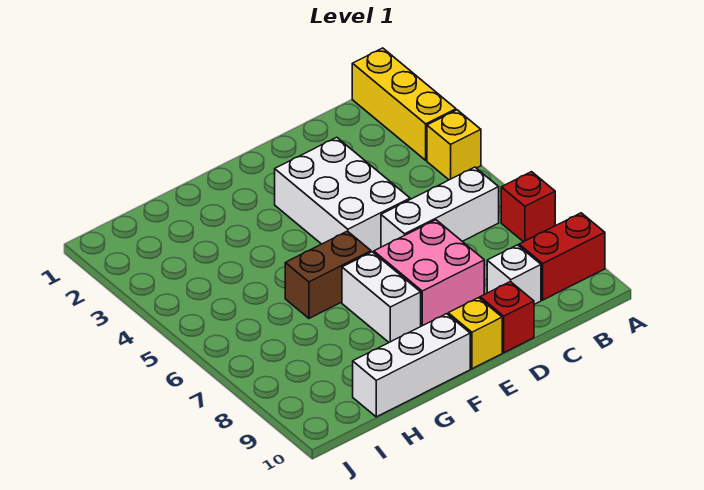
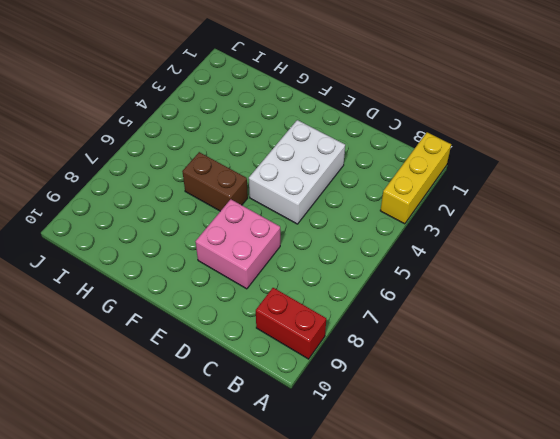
none -> yellow 1x1 brick [427,110,481,180]
none -> red 1x1 brick [501,172,555,242]
none -> white 1x3 brick [381,167,499,247]

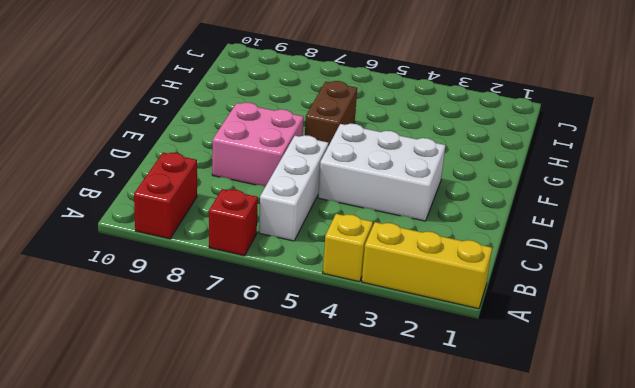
none -> white 1x1 brick [487,245,541,304]
none -> red 1x1 brick [480,282,534,353]
none -> yellow 1x1 brick [448,298,502,369]

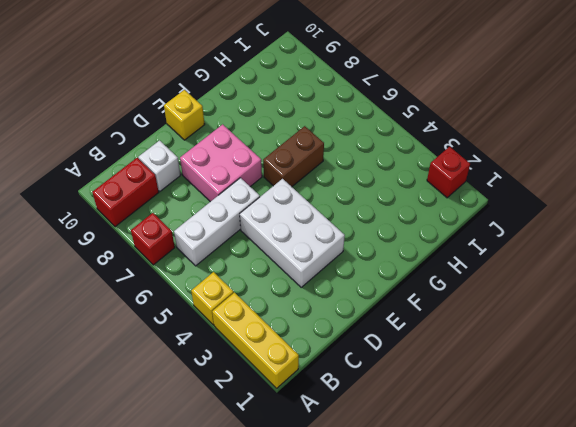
red 1x1 brick [427,147,470,198] -> red 1x1 brick moved to [480,282,534,353]
none -> white 1x2 brick [342,252,421,342]
none -> white 1x3 brick [353,314,470,417]

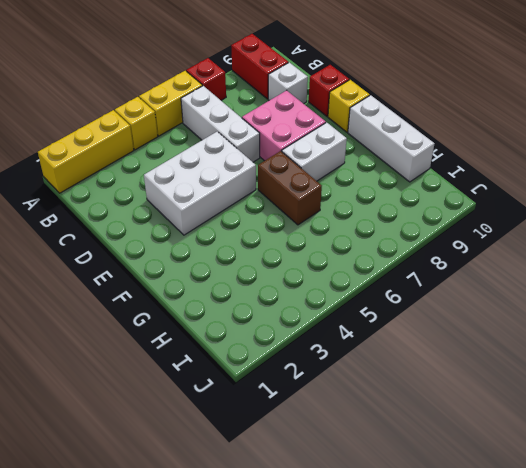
yellow 1x2 brick [139,71,202,136] -> none

